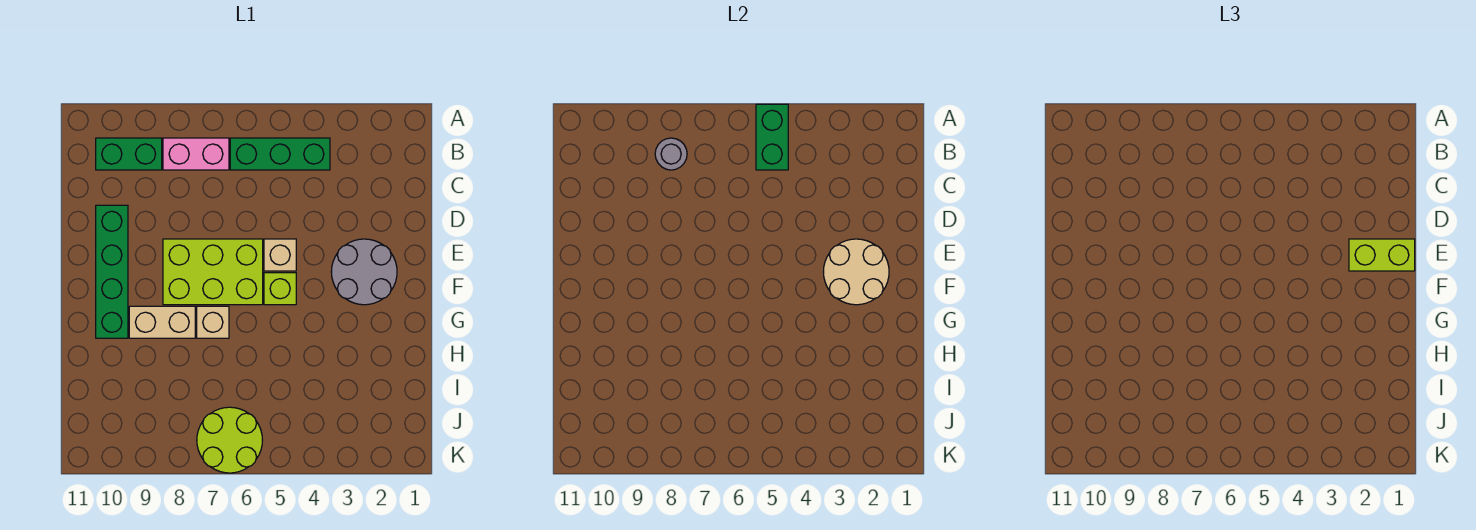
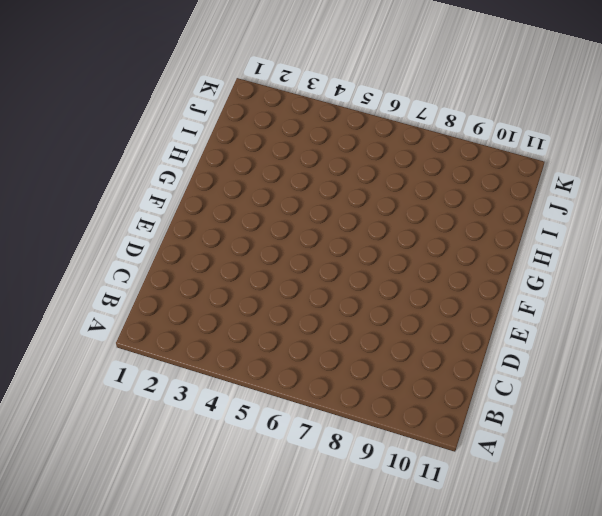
none -> green 1x3 brick [230,138,330,170]
none -> pink 1x2 brick [163,138,229,170]
none -> green 1x2 brick [96,138,162,170]

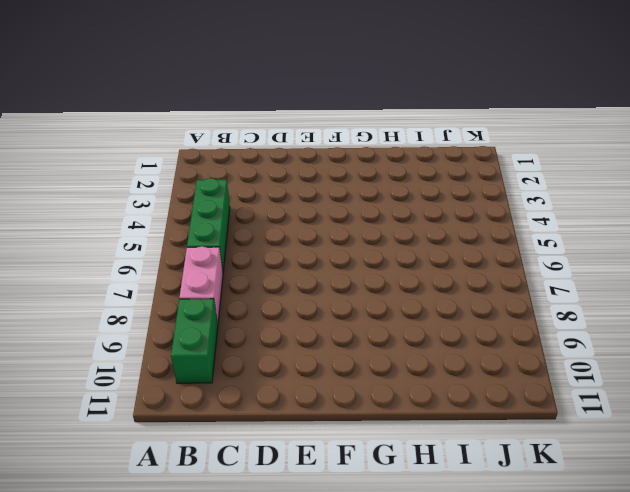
none -> green 1x4 brick [96,205,128,338]
none -> grey 2x2 round brick [331,239,397,305]
none -> tan 1x1 brick [264,239,296,271]

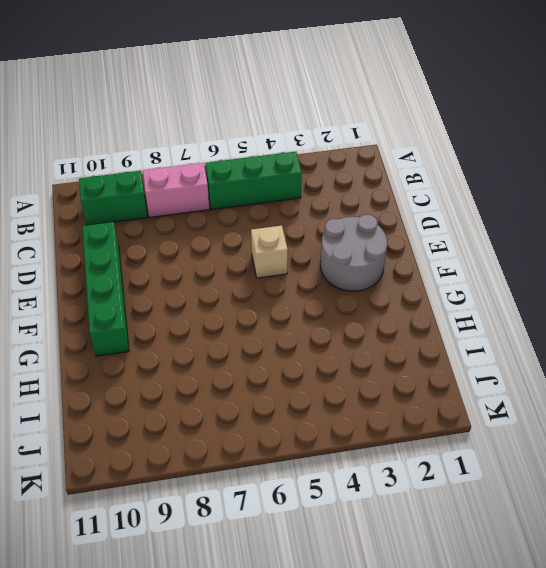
none -> lime 2x3 brick [163,239,263,305]
none -> lime 1x1 brick [264,273,296,305]
none -> tan 1x1 brick [197,306,229,338]

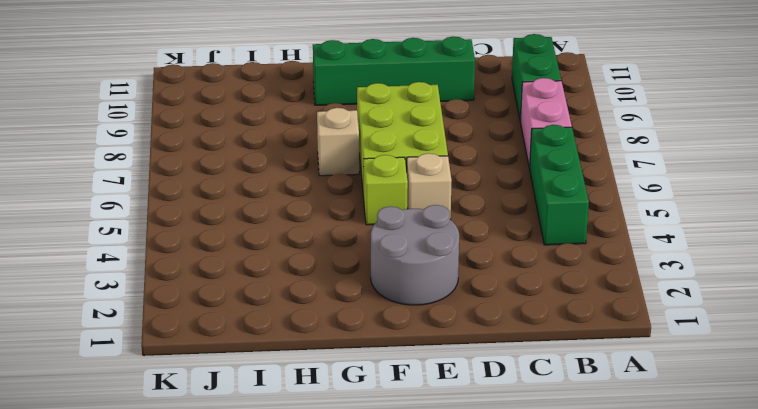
none -> tan 1x2 brick [129,306,195,338]
none -> lime 2x2 round brick [197,407,262,473]
none -> green 1x2 brick [756,104,788,170]

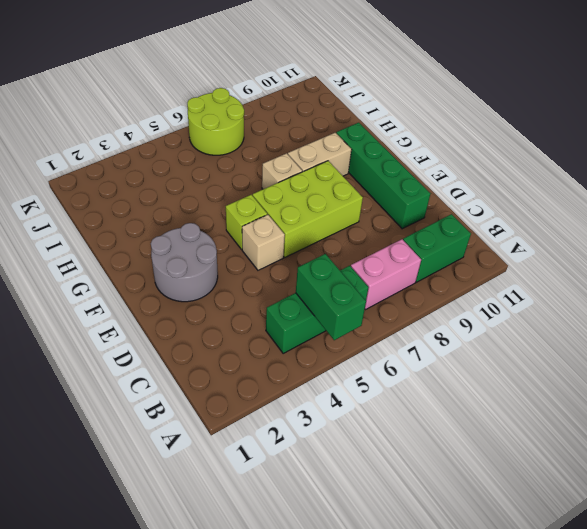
none -> grey 1x1 round brick [655,138,687,170]
none -> tan 2x2 round brick [823,239,889,305]
none -> lime 1x2 brick [1349,239,1415,271]

